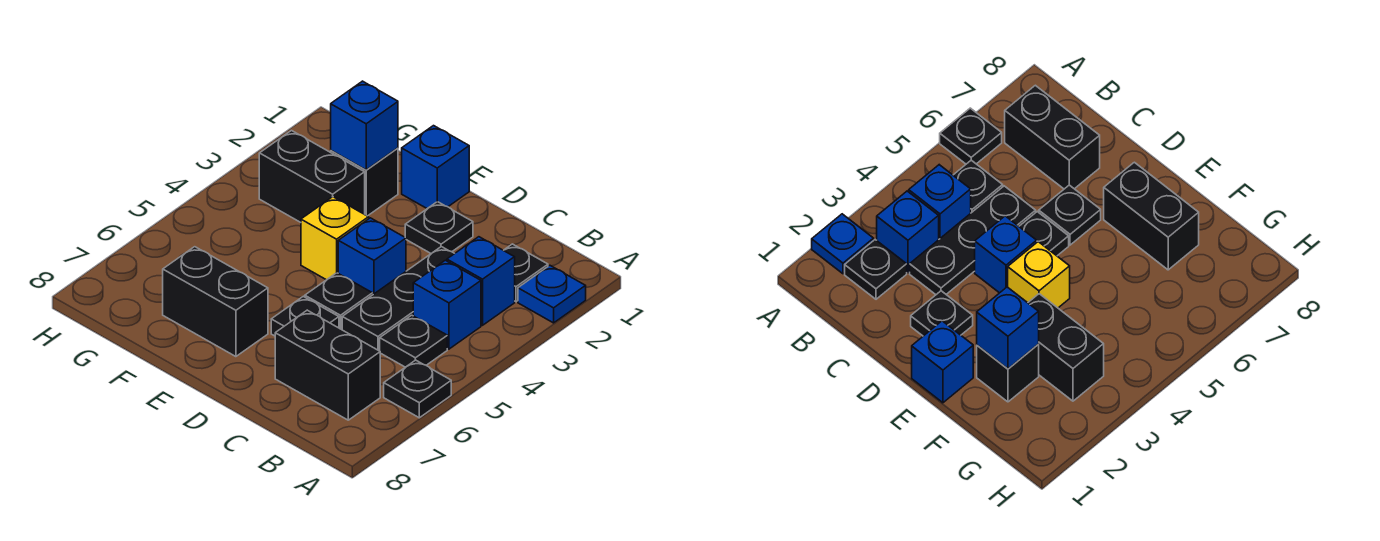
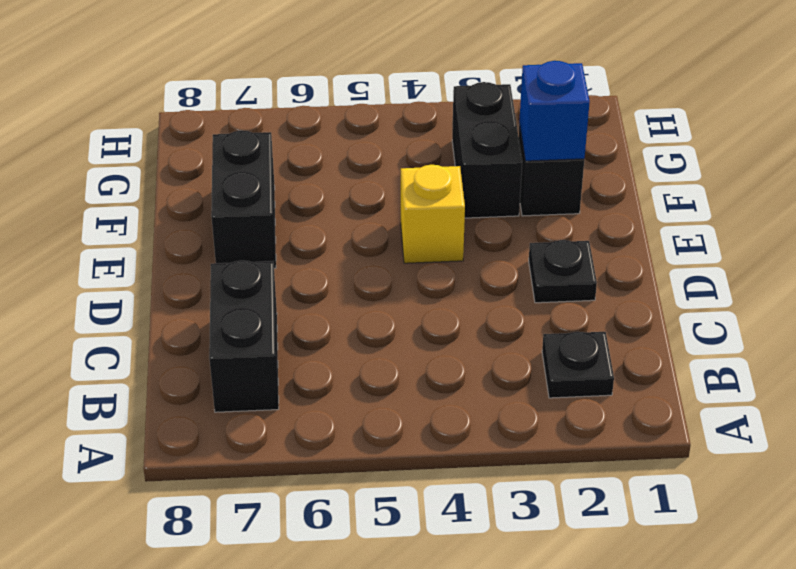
none -> blue 1x1 plate [518,265,586,323]
none -> black 1x1 plate [384,360,451,418]
none -> blue 1x1 brick [447,237,515,325]

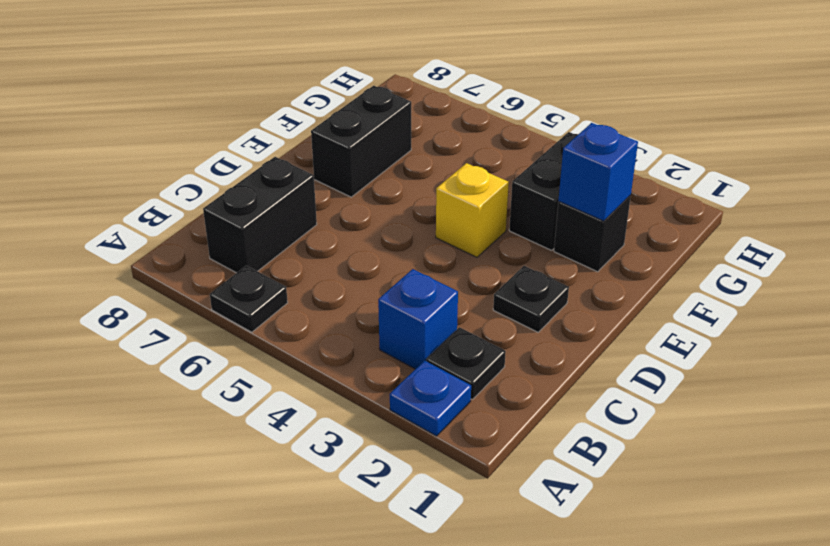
none -> blue 1x1 brick [413,260,481,349]
none -> black 1x1 plate [380,315,447,367]
none -> black 1x3 plate [342,247,455,351]

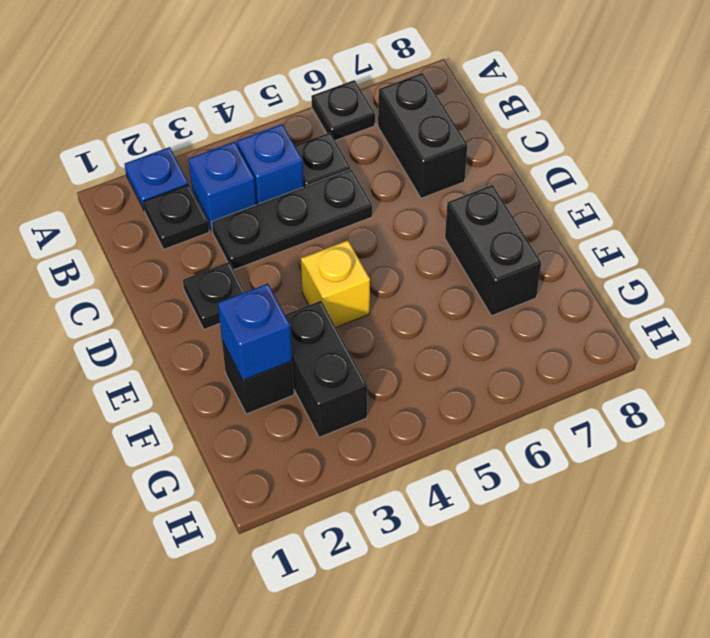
none -> blue 1x1 brick [338,218,406,295]
none -> black 1x1 plate [305,273,372,330]
none -> black 1x1 plate [271,297,339,336]

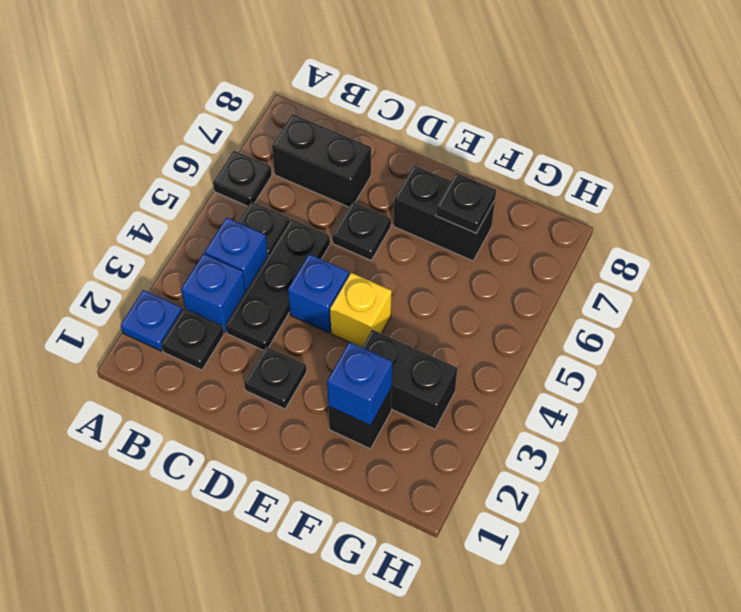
black 1x1 plate [436,173,496,233] -> black 1x1 plate moved to [305,273,372,330]
none -> blue 1x1 brick [402,126,469,209]

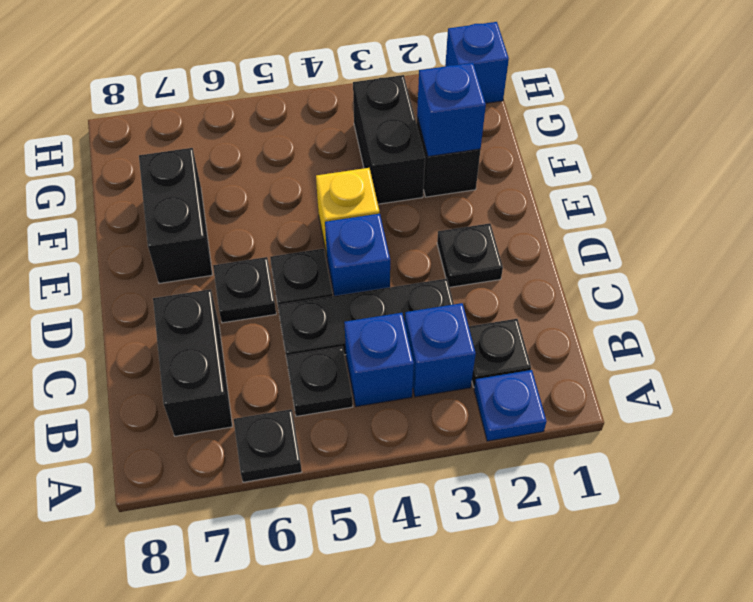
blue 1x1 brick [445,22,509,103] -> blue 1x1 brick moved to [402,126,469,209]

